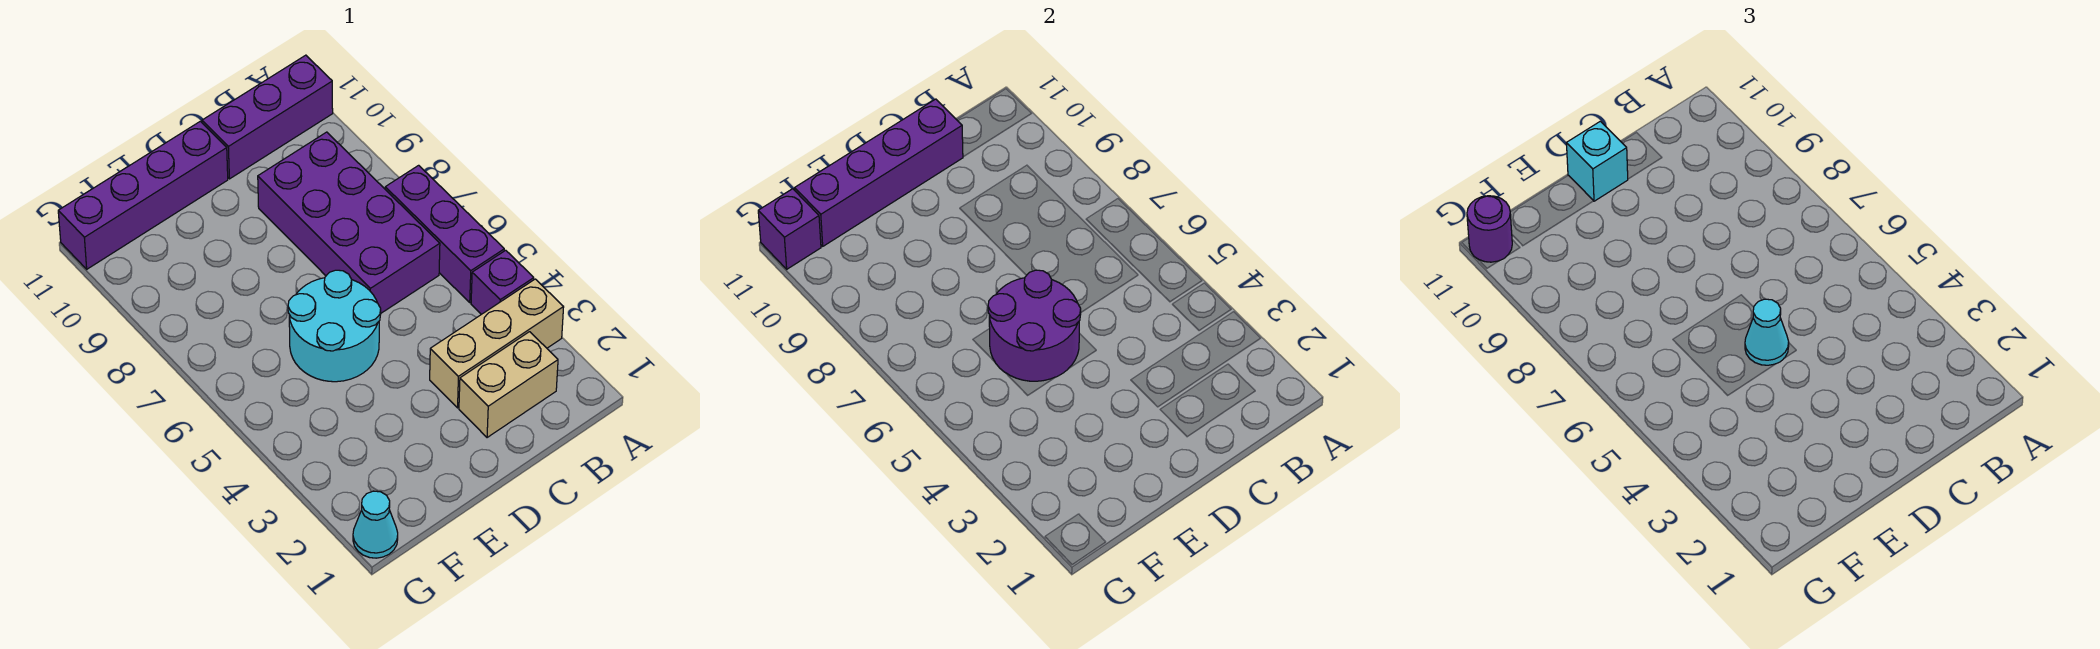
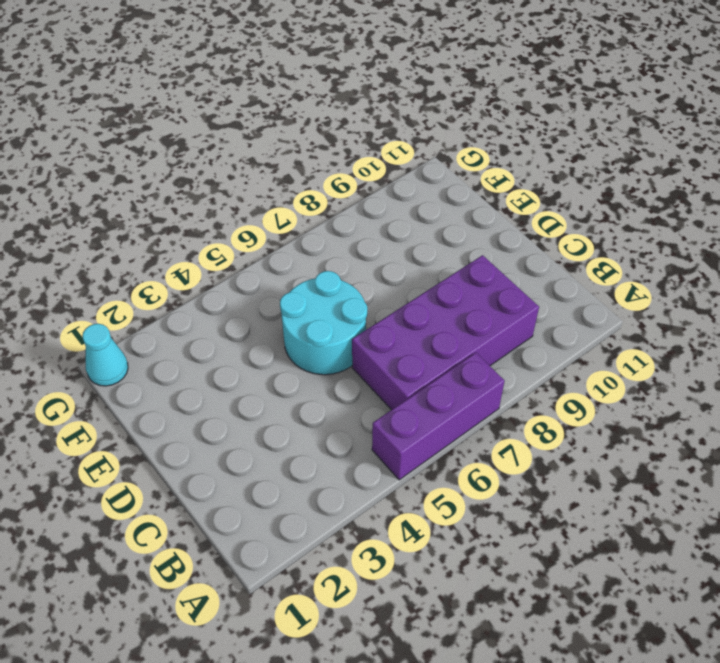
none -> tan 1x3 brick [430,279,564,408]
none -> purple 1x1 brick [471,250,534,314]
none -> purple 1x3 brick [202,55,333,179]

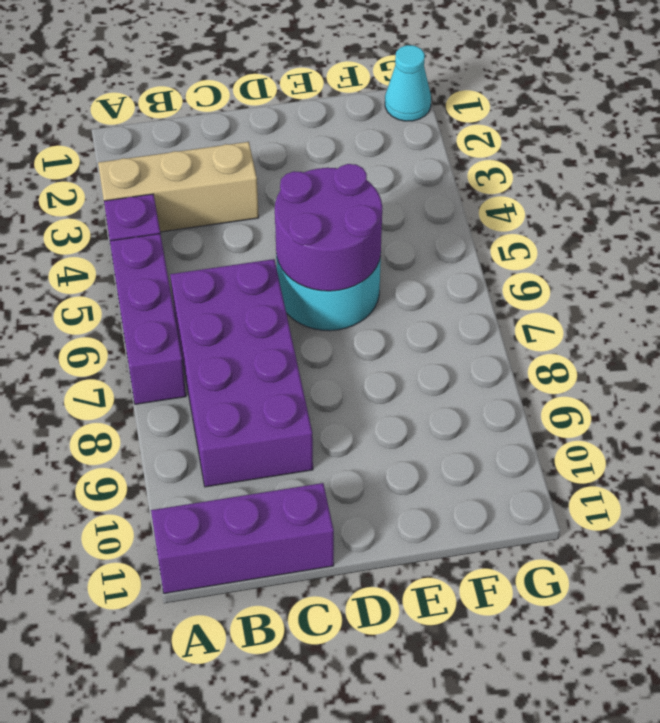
none -> tan 1x2 brick [459,332,558,438]
none -> purple 1x4 brick [58,121,228,269]
none -> purple 1x4 brick [795,99,963,246]

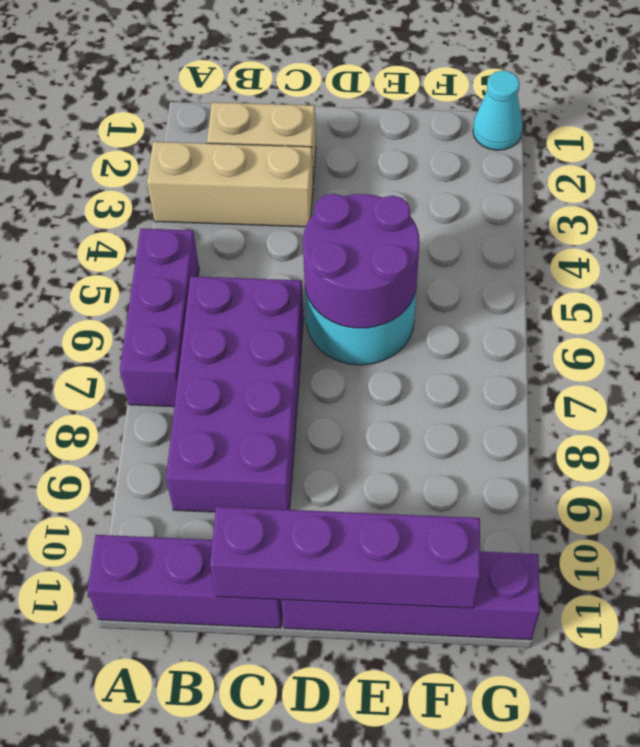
none -> purple 1x1 brick [471,250,534,314]
none -> purple 1x1 brick [758,189,821,269]
none -> cyan 1x1 cone [1745,299,1789,365]

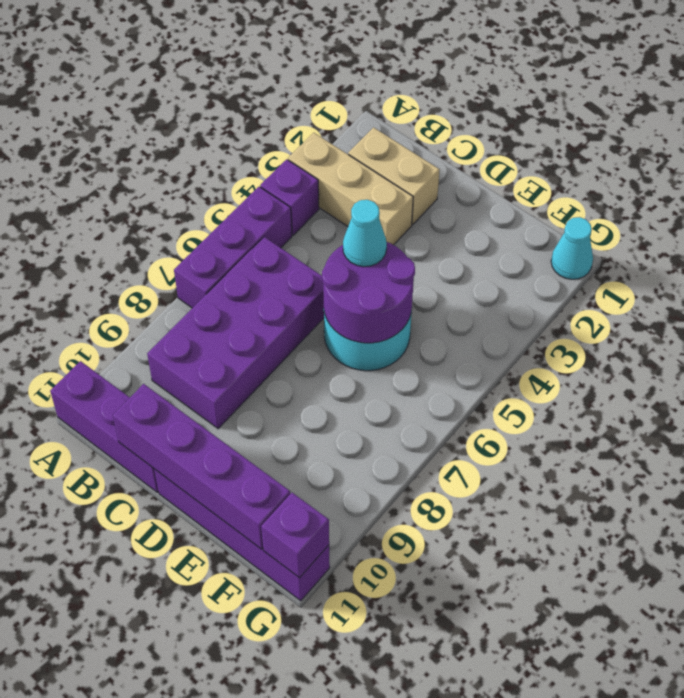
none -> cyan 1x1 brick [1566,121,1628,201]
none -> purple 1x1 round brick [1467,196,1512,262]

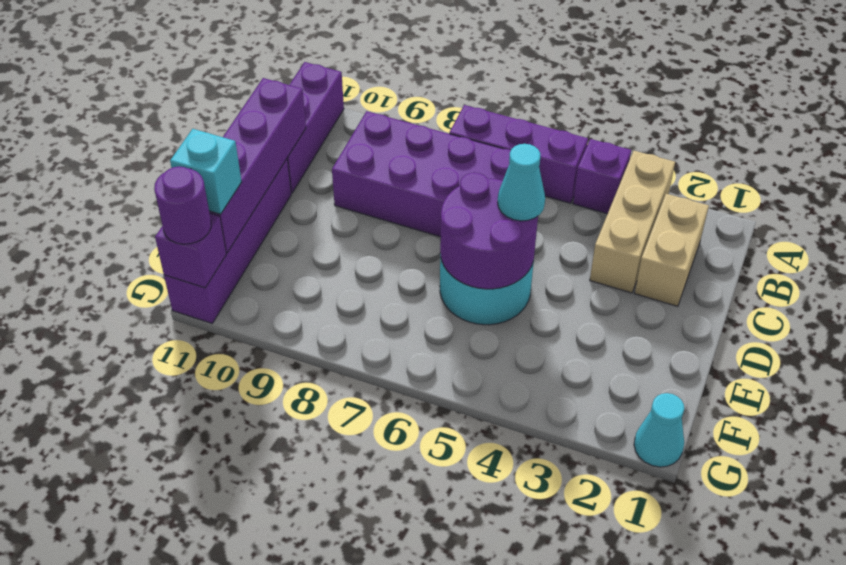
cyan 1x1 brick [170,129,242,214] -> cyan 1x1 brick moved to [1566,121,1628,201]

